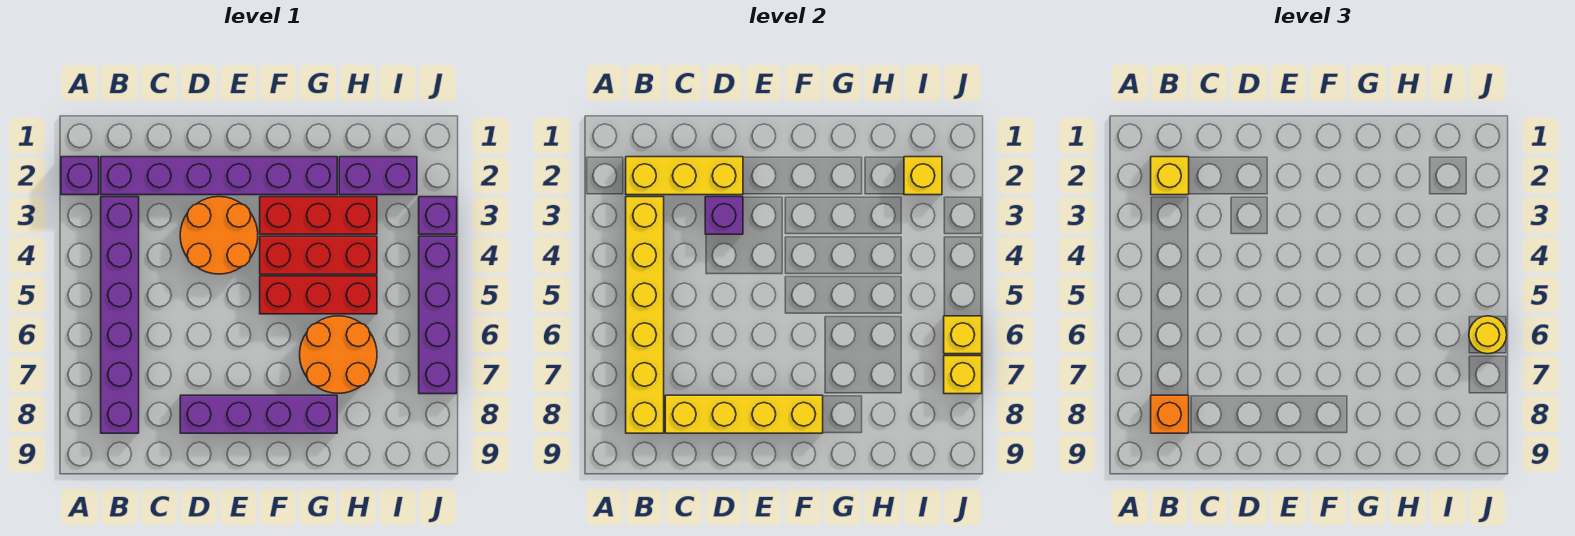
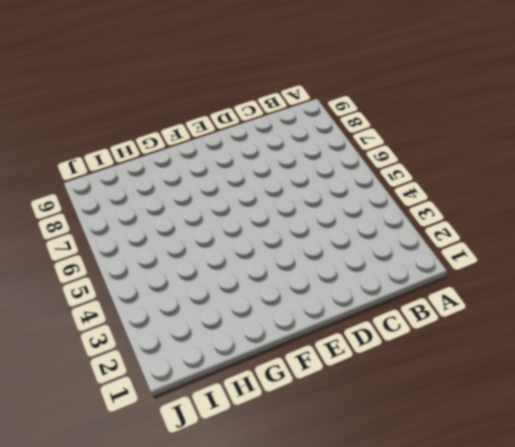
none -> purple 1x1 brick [61,157,99,195]
none -> purple 1x6 brick [101,157,337,195]
none -> purple 1x6 brick [101,197,139,433]

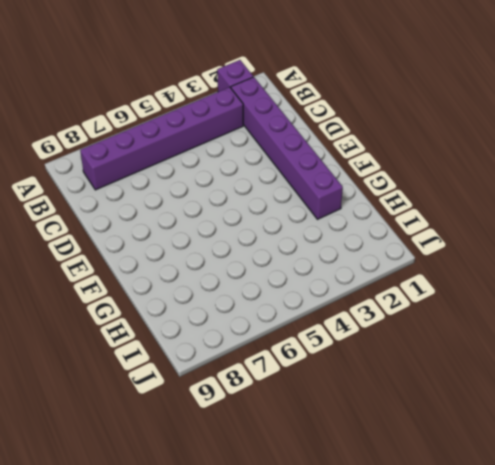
none -> orange 2x2 round brick [180,197,258,274]
none -> purple 1x4 brick [180,395,337,433]
none -> red 1x3 brick [260,197,377,234]

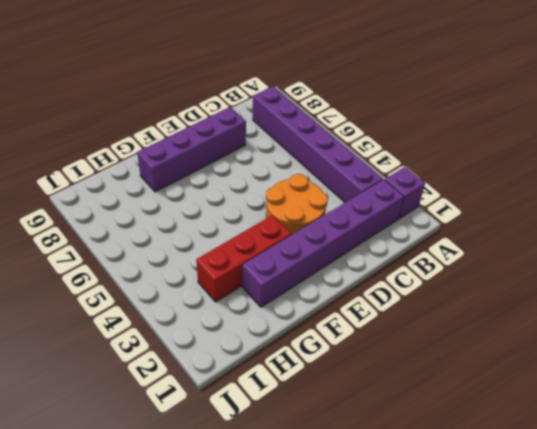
none -> red 1x3 brick [260,236,377,274]
none -> red 1x3 brick [260,276,377,314]
none -> orange 2x2 round brick [300,316,377,393]

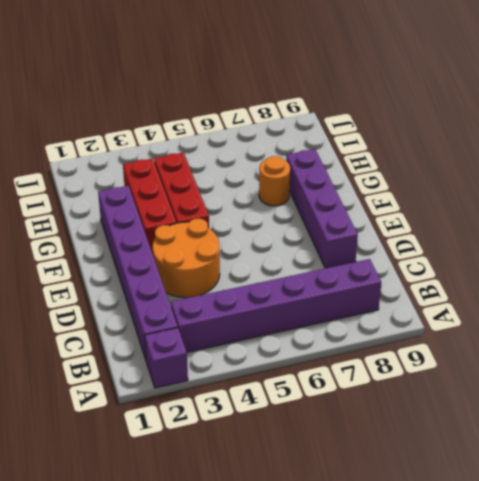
orange 1x1 round brick [259,156,290,206] -> orange 2x2 round brick [300,316,377,393]
none -> red 1x3 brick [260,276,377,314]
none -> purple 1x2 brick [339,157,417,195]
none -> purple 1x1 brick [419,197,457,234]

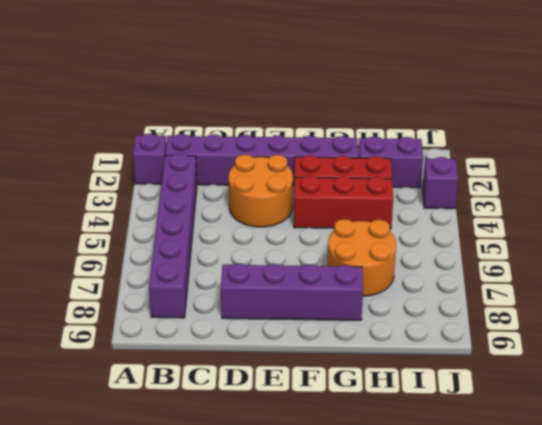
none -> red 1x3 brick [260,276,377,314]
none -> purple 1x4 brick [419,236,457,394]
none -> yellow 1x3 brick [626,157,743,195]

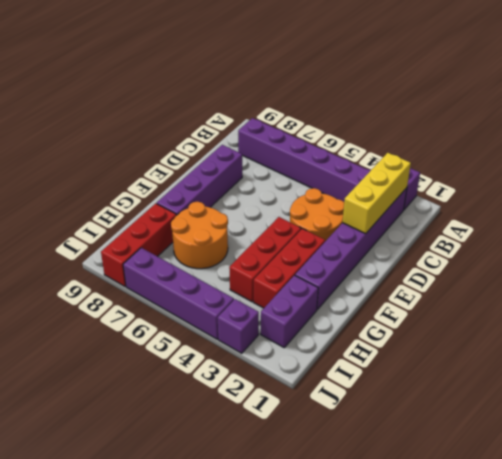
red 1x3 brick [101,203,177,286] -> red 1x3 brick moved to [260,276,377,314]
none -> yellow 1x6 brick [626,197,664,433]
none -> yellow 1x4 brick [665,395,823,433]
none -> purple 1x1 brick [705,197,743,234]

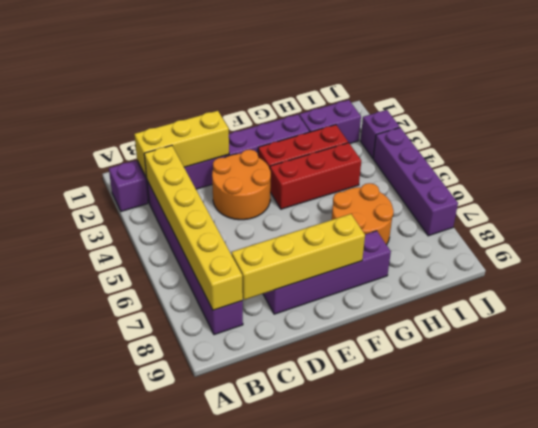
none -> red 1x3 brick [260,276,377,314]
none -> purple 1x1 brick [705,197,743,234]
none -> yellow 1x1 brick [904,157,942,195]

